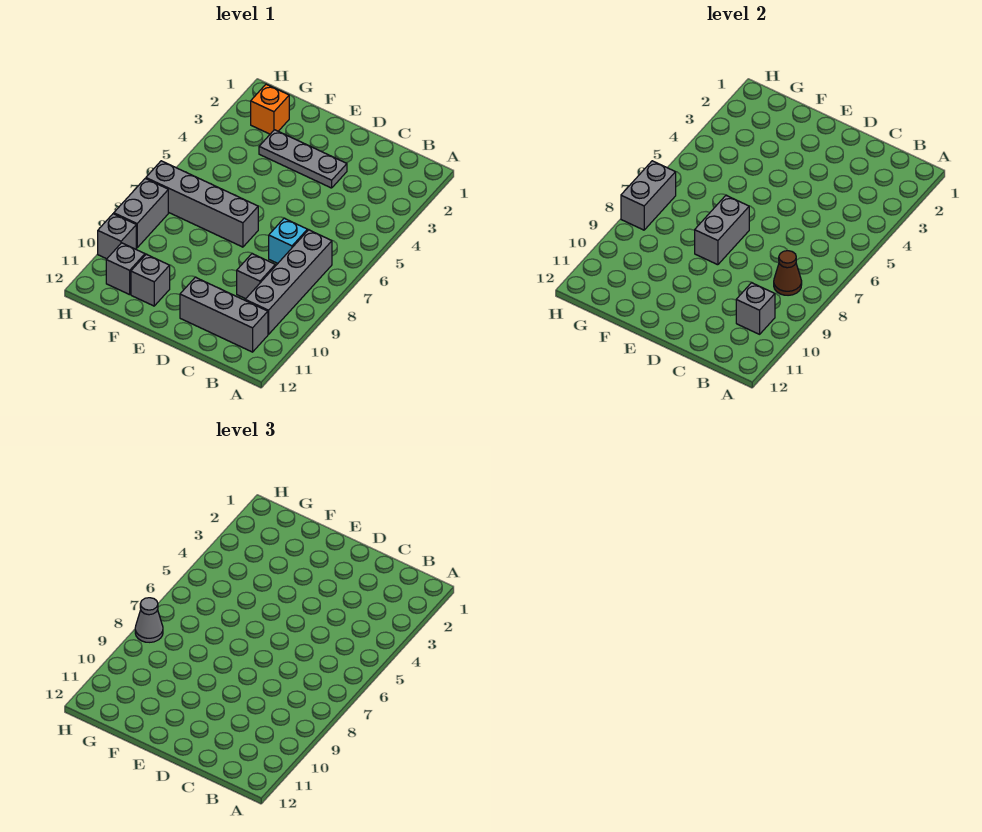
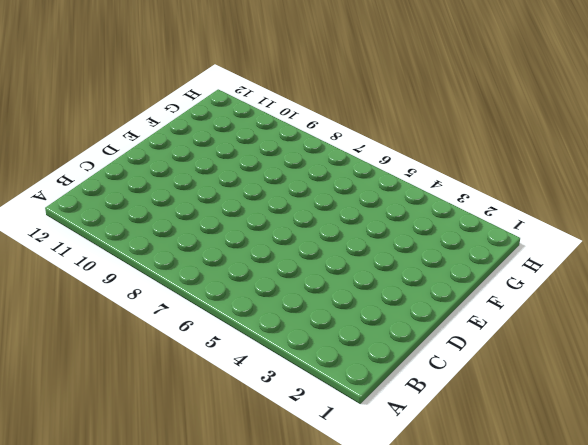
none -> grey 1x4 brick [245,230,332,334]
none -> grey 1x3 brick [180,277,268,352]
none -> cyan 1x1 brick [269,218,307,263]

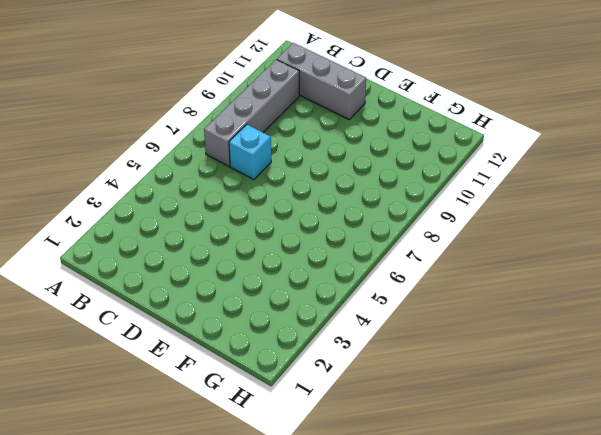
none -> grey 1x1 brick [237,254,275,299]
none -> grey 1x3 plate [259,130,347,188]
none -> grey 1x4 brick [146,161,258,247]

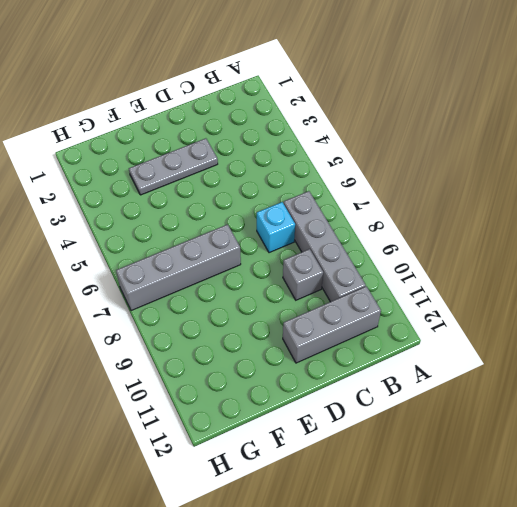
none -> grey 1x1 brick [131,254,170,306]
none -> orange 1x1 brick [251,84,289,134]
none -> grey 1x1 brick [106,243,145,295]

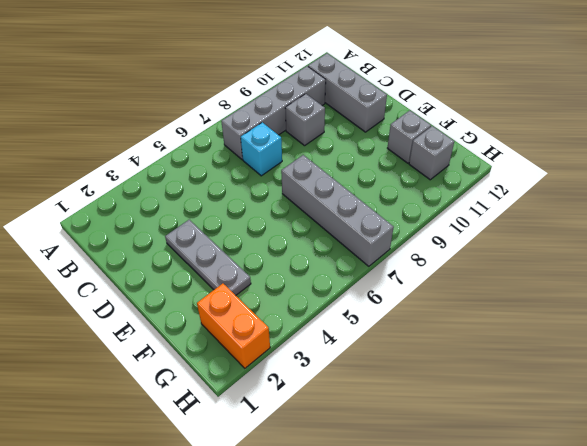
orange 1x2 brick [197,284,270,368] -> orange 1x1 brick [251,84,289,134]
none -> grey 1x2 brick [114,179,168,248]
none -> grey 1x1 brick [98,214,136,259]
none -> brown 1x1 cone [774,251,802,295]

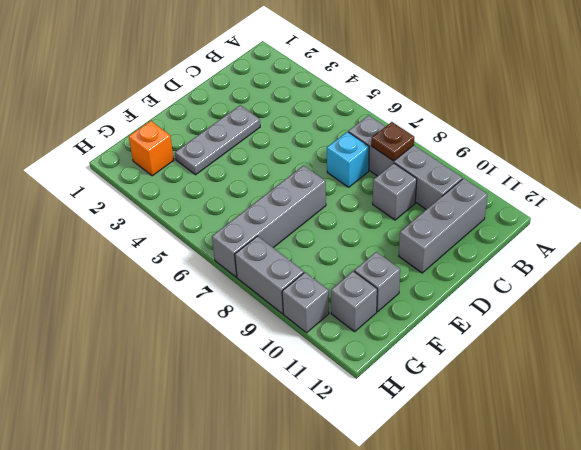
brown 1x1 plate [371,122,414,161] -> brown 1x1 cone [774,251,802,295]
none -> grey 1x1 brick [736,283,775,334]
none -> grey 1x2 brick [695,196,749,265]
none -> grey 1x2 brick [621,161,676,230]

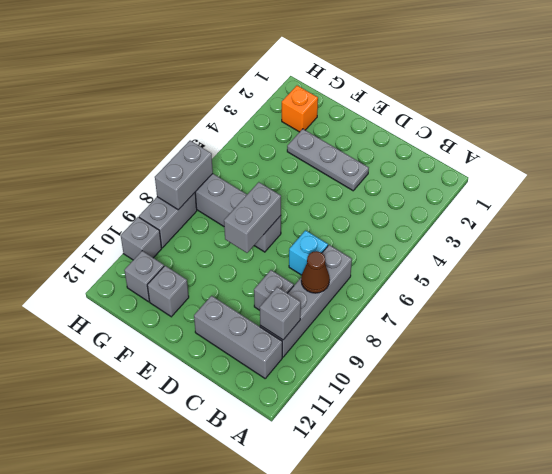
none -> grey 1x1 cone [135,598,163,642]

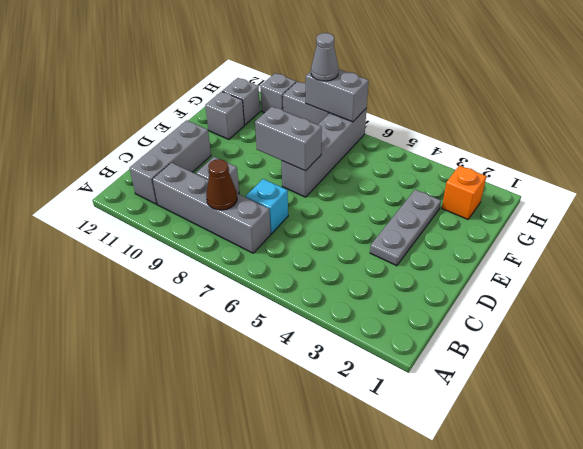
none -> grey 1x1 brick [736,283,775,334]

